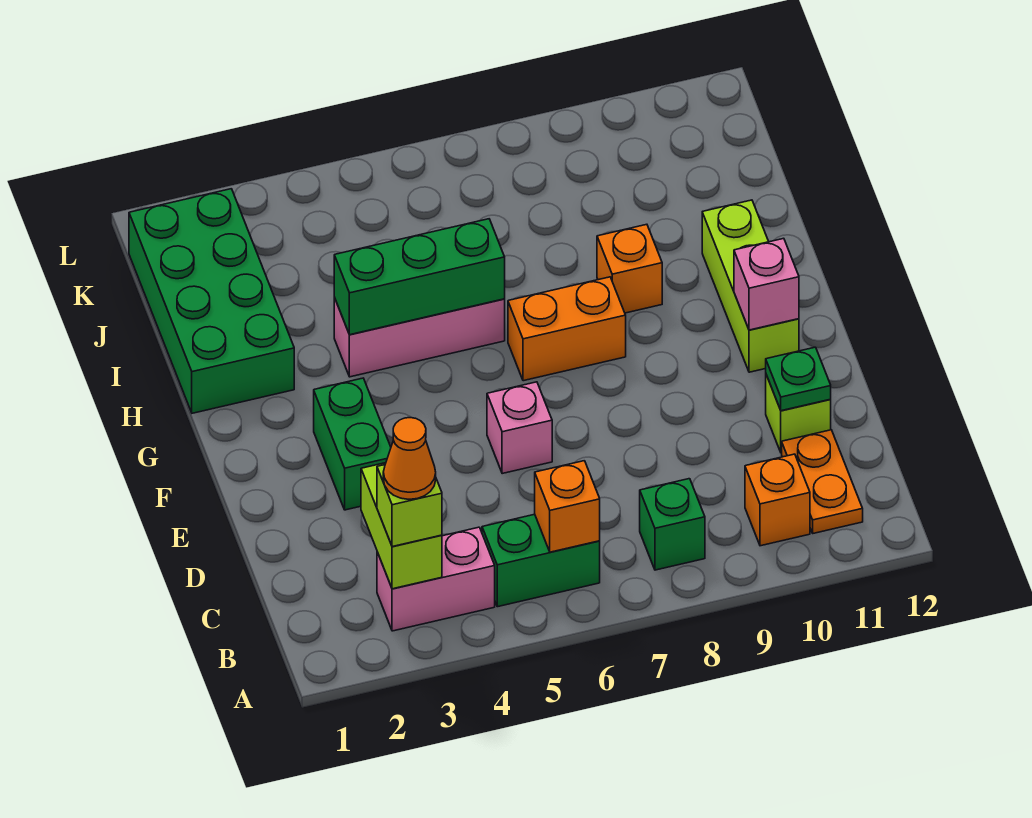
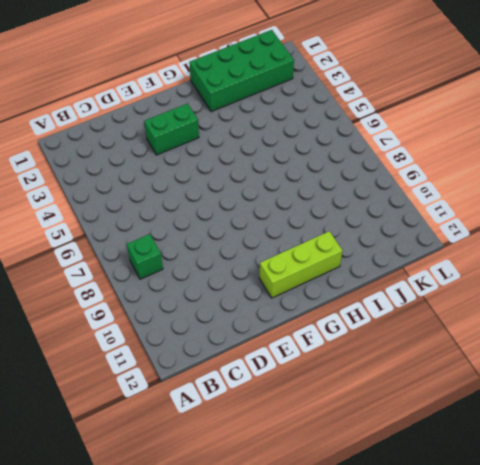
none -> pink 1x2 brick [377,527,495,631]
none -> green 1x2 brick [482,514,600,607]
none -> orange 1x1 brick [745,454,810,546]

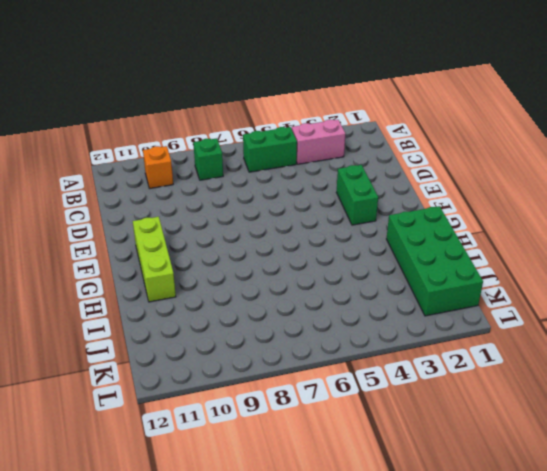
none -> orange 1x2 plate [782,430,863,533]
none -> lime 1x1 brick [766,375,831,453]
none -> pink 1x1 brick [487,382,552,474]

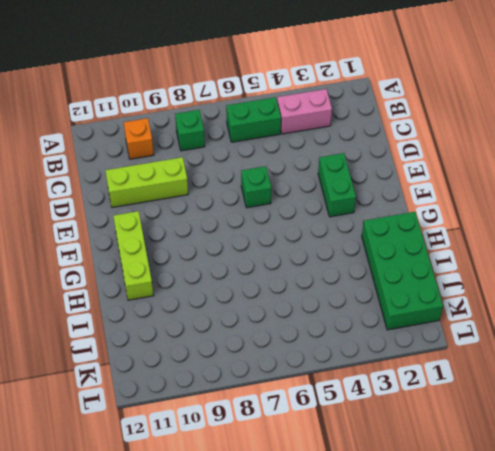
lime 1x3 brick [105,157,188,207] -> lime 1x1 brick [766,375,831,453]
green 1x1 brick [241,166,271,208] -> pink 1x1 brick [487,382,552,474]
none -> orange 1x2 plate [782,430,863,533]
none -> orange 1x2 brick [508,277,626,381]
none -> pink 1x3 brick [334,298,505,377]

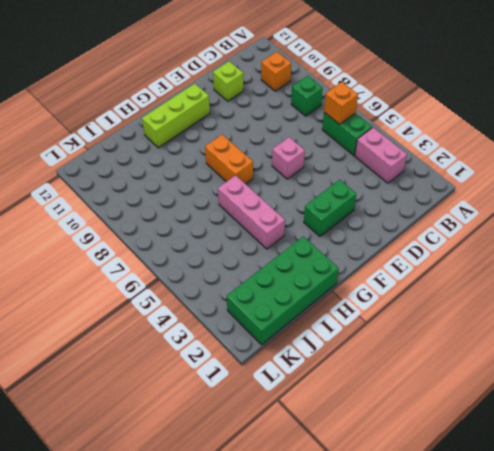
none -> orange 1x2 plate [782,430,863,533]
none -> orange 1x1 brick [597,224,662,313]
none -> lime 1x2 brick [361,463,442,589]

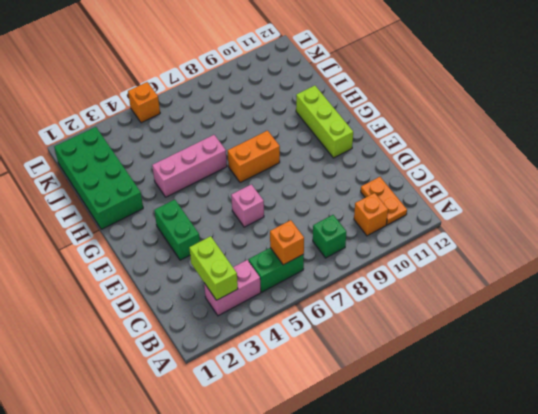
orange 1x1 brick [128,82,160,123] -> orange 1x1 brick moved to [597,224,662,313]
none -> lime 1x1 brick [766,375,831,453]
none -> green 1x1 plate [766,347,831,411]
none -> pink 1x1 brick [734,238,799,330]

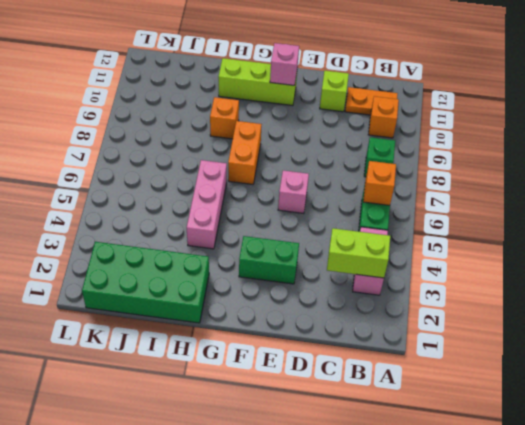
none -> green 1x1 plate [766,347,831,411]
none -> green 1x3 brick [334,219,505,335]
none -> lime 1x1 brick [377,465,442,547]

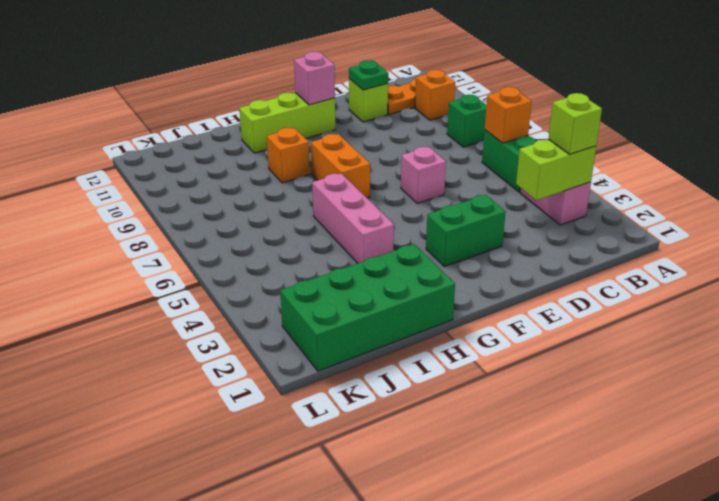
none -> green 1x3 brick [334,219,505,335]
none -> orange 1x1 cone [383,418,436,499]

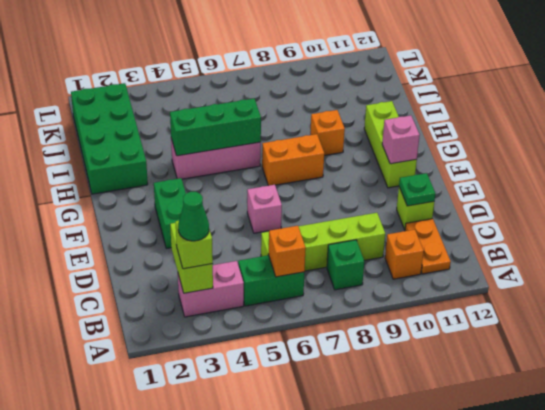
green 1x1 cone [178,192,209,241] -> orange 1x1 cone [383,418,436,499]
lime 1x4 brick [261,213,385,271] -> none

